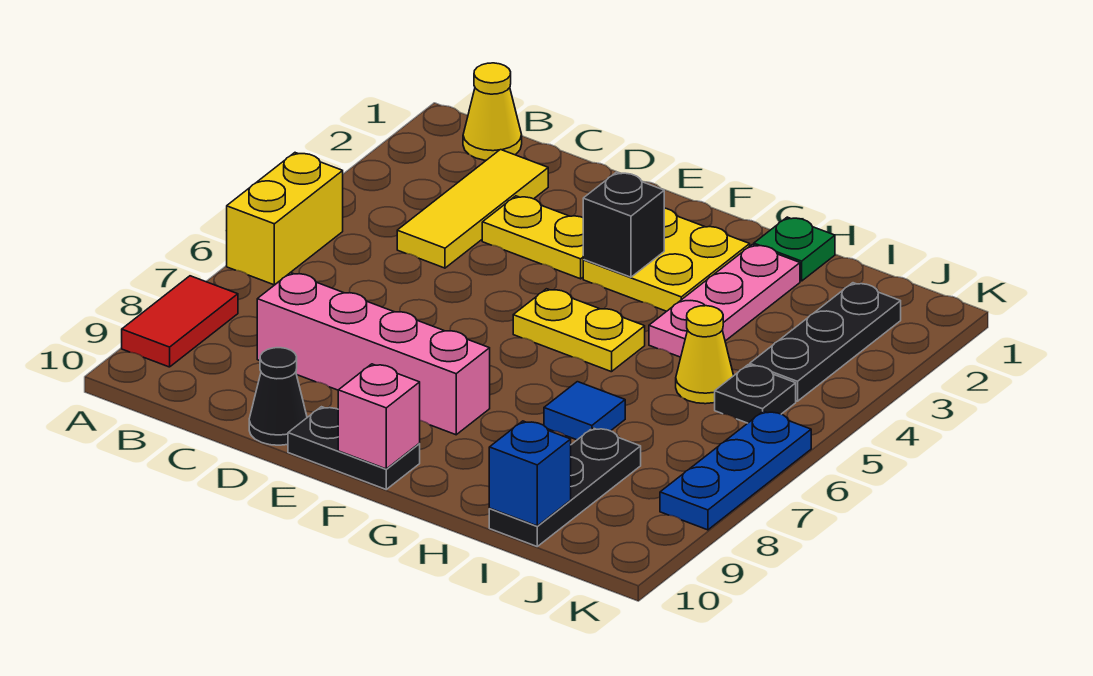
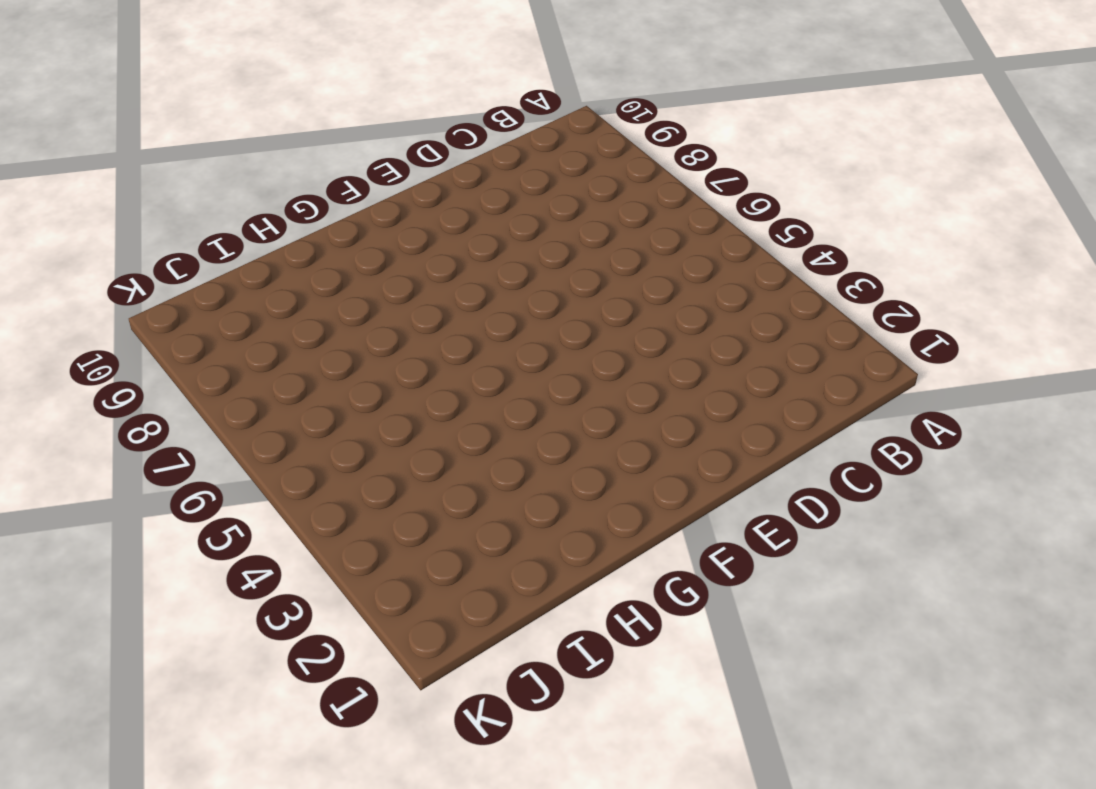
none -> yellow 1x2 brick [227,153,343,285]
none -> red 1x2 tile [122,276,238,367]
none -> yellow 1x1 cone [463,63,522,160]

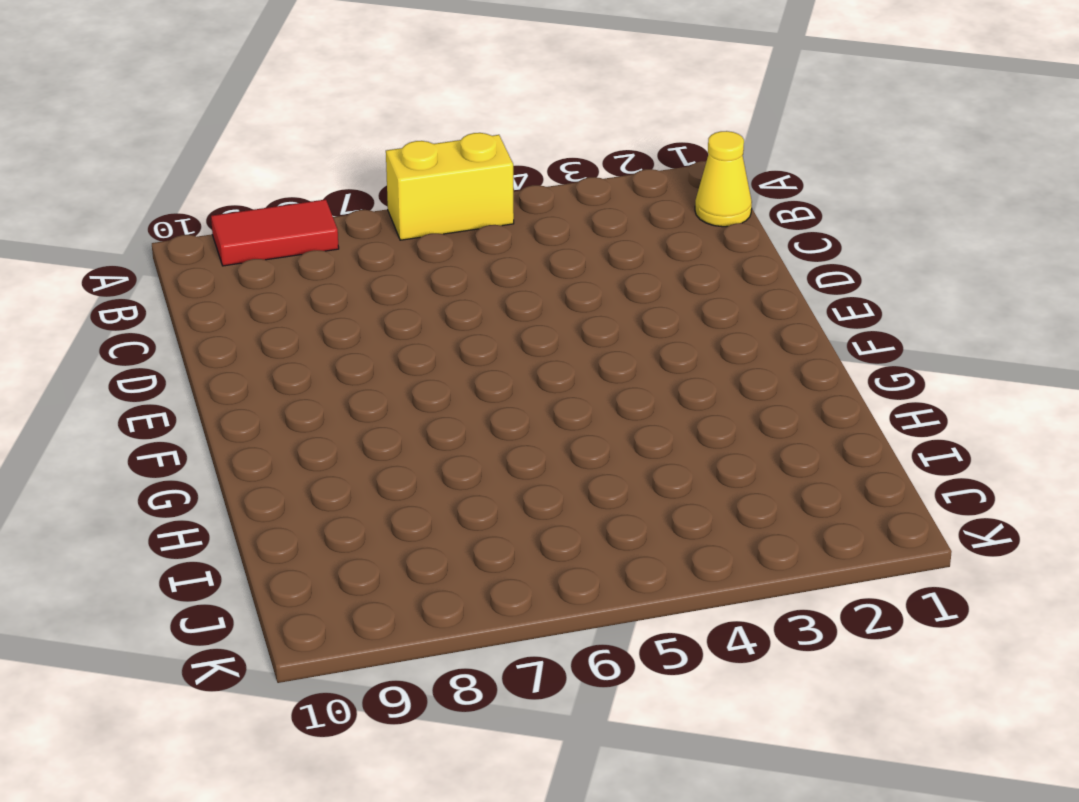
none -> yellow 1x3 tile [397,150,548,268]
none -> pink 1x4 brick [257,273,490,435]
none -> yellow 1x2 plate [482,196,584,279]

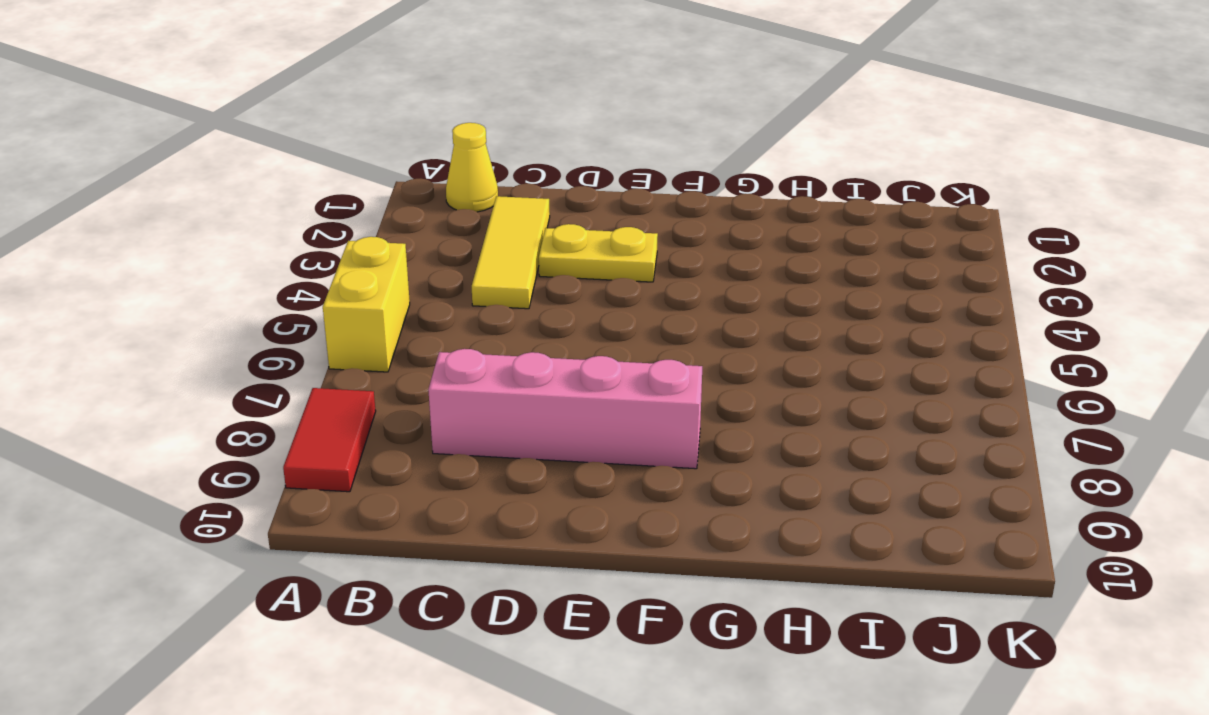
none -> black 1x1 cone [249,348,307,445]
none -> black 1x2 plate [288,407,420,489]
none -> yellow 2x2 plate [583,208,750,311]

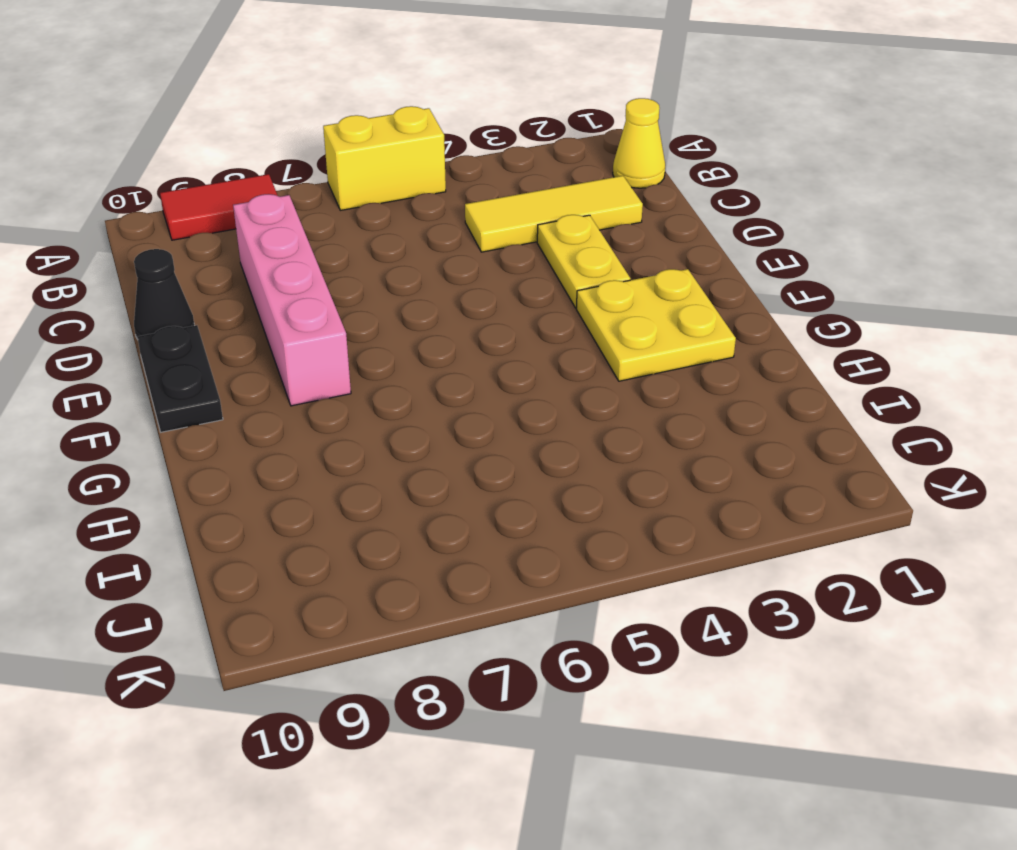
none -> yellow 1x2 plate [513,289,645,372]
none -> green 1x1 plate [754,217,835,281]
none -> pink 1x3 plate [649,245,800,357]

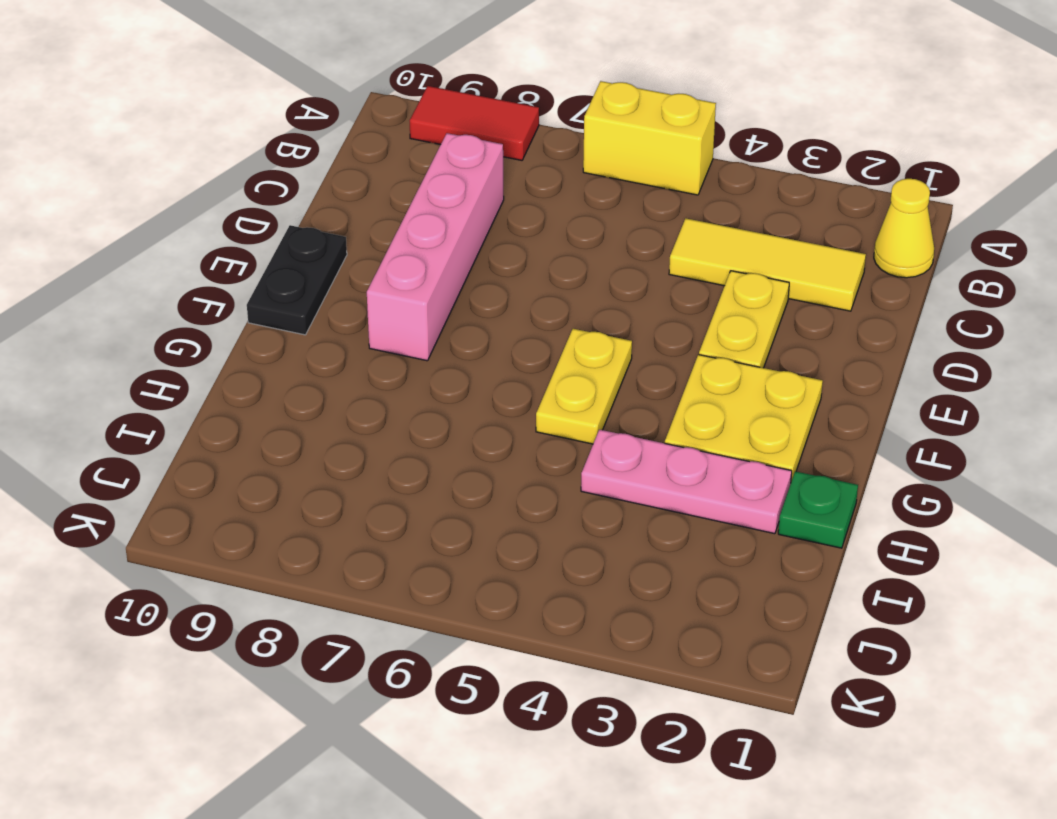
none -> black 1x1 cone [249,348,307,445]
none -> blue 1x1 tile [544,382,625,440]
none -> yellow 1x1 cone [676,306,734,404]

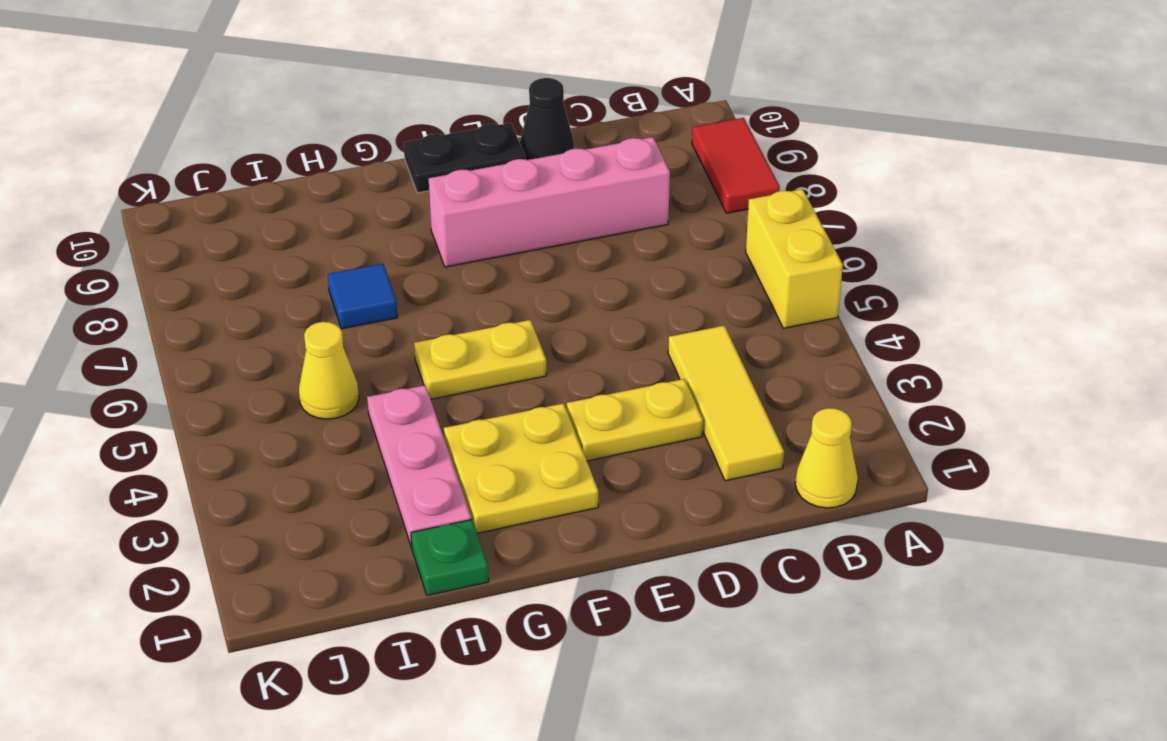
none -> black 1x3 plate [489,428,641,546]
none -> black 1x3 plate [750,283,901,401]
none -> black 1x1 plate [715,365,796,423]

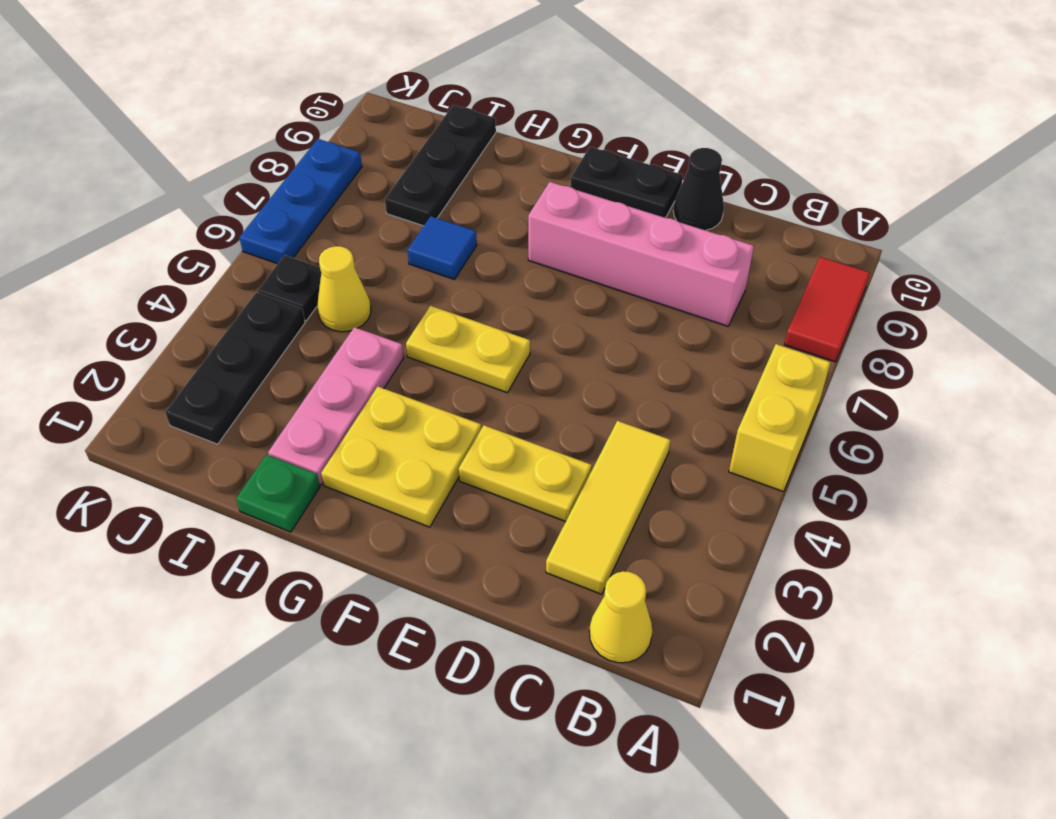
none -> black 1x1 brick [583,172,664,277]
none -> pink 1x1 brick [338,364,420,469]
none -> blue 1x1 brick [489,421,571,526]

